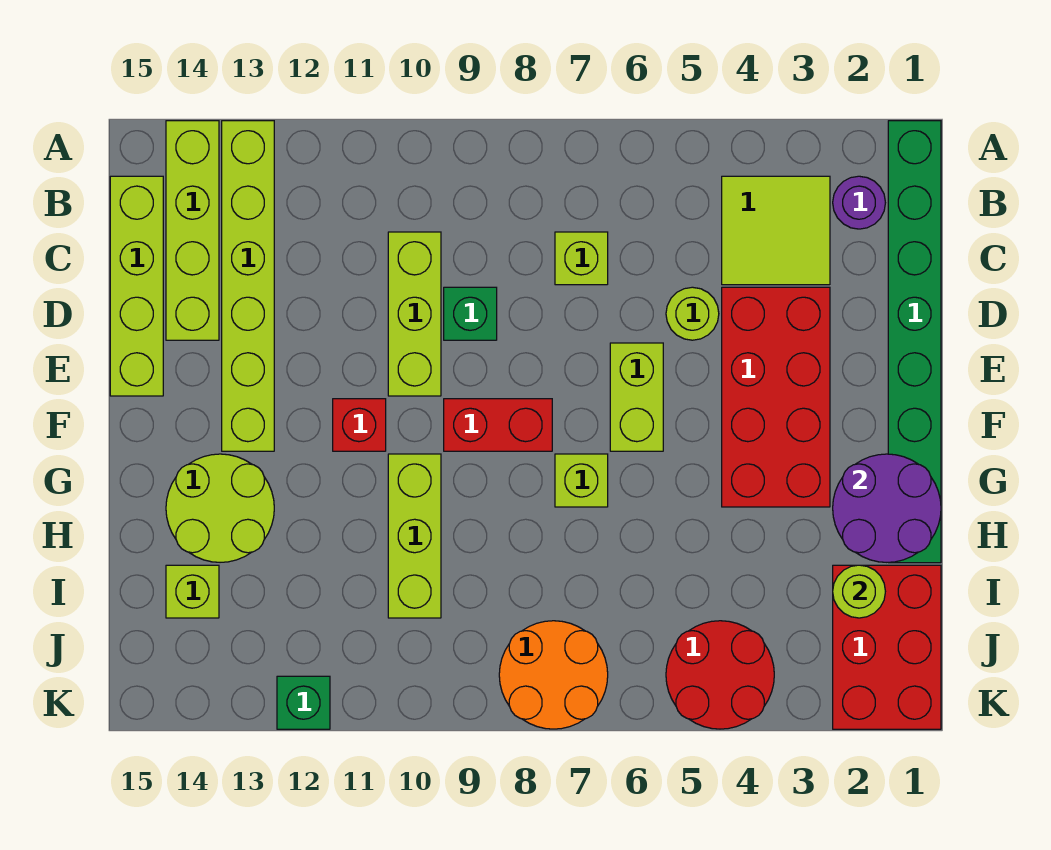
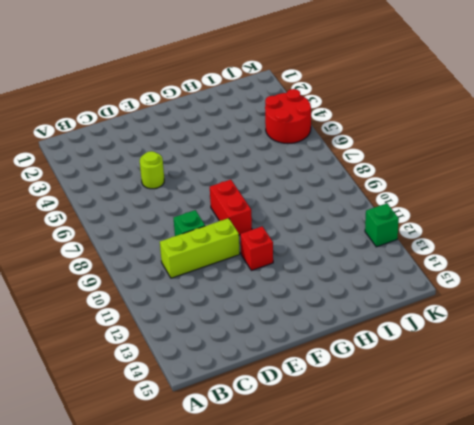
none -> green 1x8 brick [888,121,941,563]
none -> lime 1x6 brick [222,121,274,451]
none -> lime 1x4 brick [166,121,219,340]

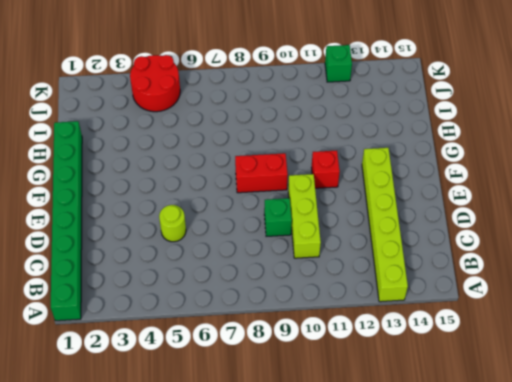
none -> lime 1x4 brick [166,121,219,340]
none -> purple 1x1 round brick [833,176,885,229]
none -> lime 2x2 tile [722,176,830,285]

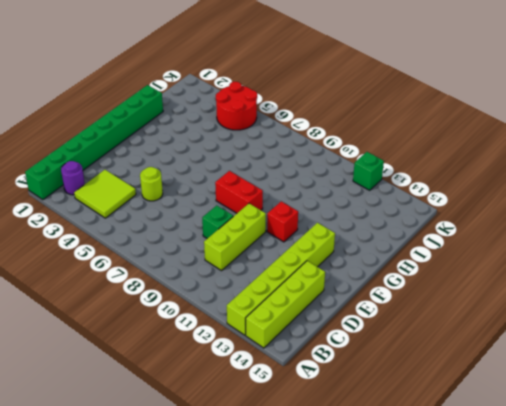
none -> lime 1x4 brick [110,176,163,396]
none -> lime 1x1 brick [555,232,608,285]
none -> red 2x4 brick [722,287,830,507]

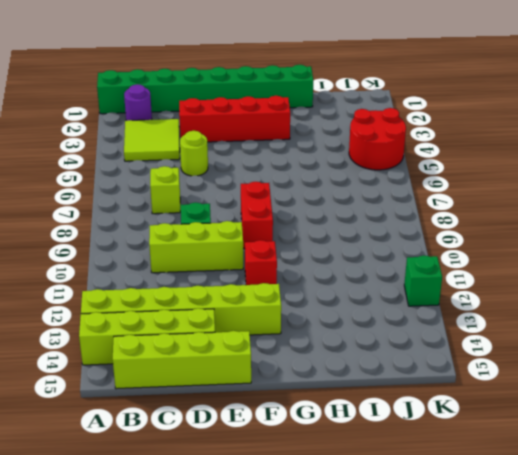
red 1x4 brick [179,96,290,142] -> red 2x4 brick [722,287,830,507]
none -> lime 1x2 brick [610,343,663,451]
none -> lime 1x1 brick [555,454,608,507]
none -> lime 1x3 brick [388,454,441,618]

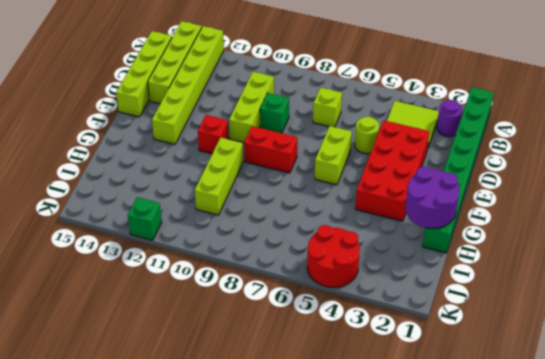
none -> lime 1x1 brick [555,454,608,507]
none -> lime 2x2 round brick [166,454,274,562]
none -> red 2x3 brick [833,565,941,729]

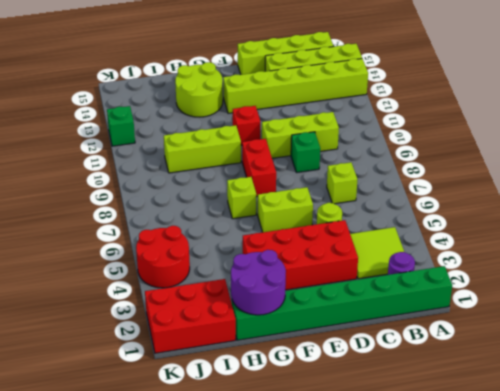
none -> lime 1x1 brick [166,565,219,618]
none -> orange 2x2 round brick [499,621,608,729]
none -> lime 1x1 round brick [833,565,885,618]

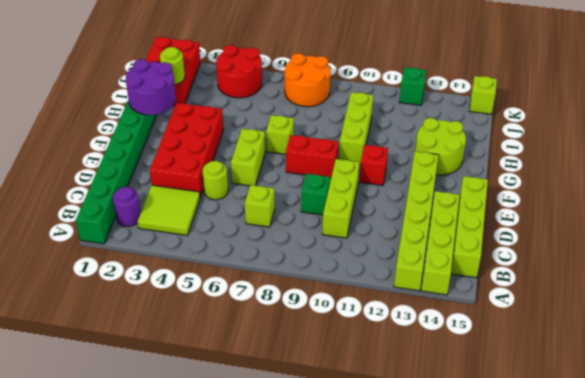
lime 1x1 brick [469,76,497,114] -> lime 1x1 brick moved to [166,565,219,618]

